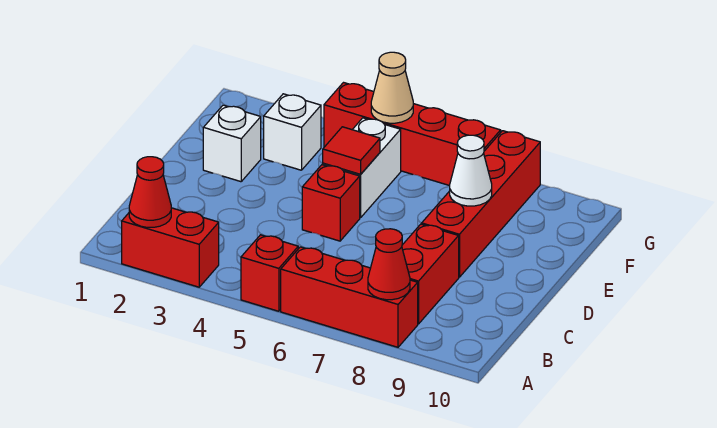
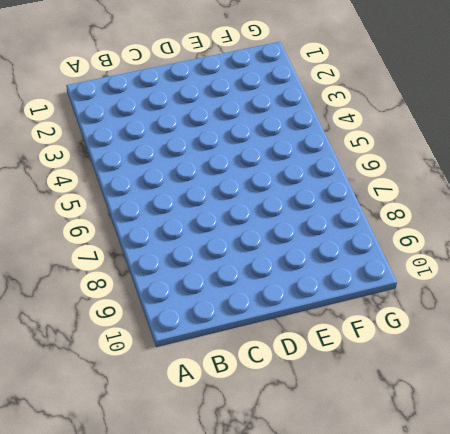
none -> red 1x2 brick [122,208,219,287]
none -> red 1x1 brick [241,235,298,311]
none -> red 1x3 brick [281,247,418,347]

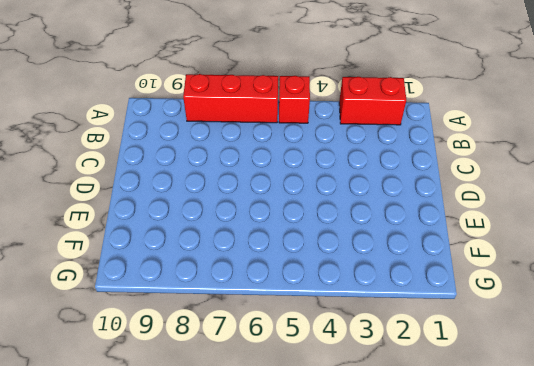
none -> red 1x2 brick [402,224,459,324]
none -> red 1x1 brick [302,165,360,241]
none -> red 1x4 brick [422,131,540,277]

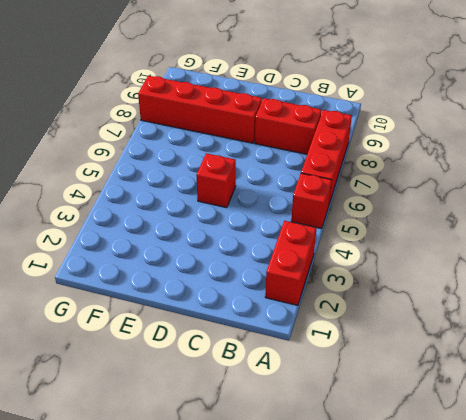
none -> white 1x1 brick [203,105,261,182]
none -> white 1x2 brick [323,118,401,218]
none -> white 1x1 brick [264,94,321,170]

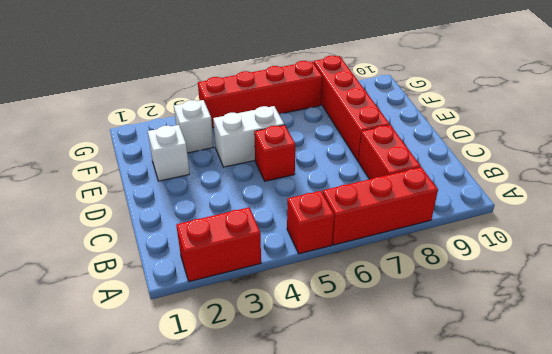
white 1x2 brick [213,106,284,167] -> white 1x2 brick turned to [323,118,401,218]
none -> red 1x1 cone [129,157,171,227]
none -> red 1x1 cone [368,229,410,300]
none -> red 1x1 tile [323,127,380,174]

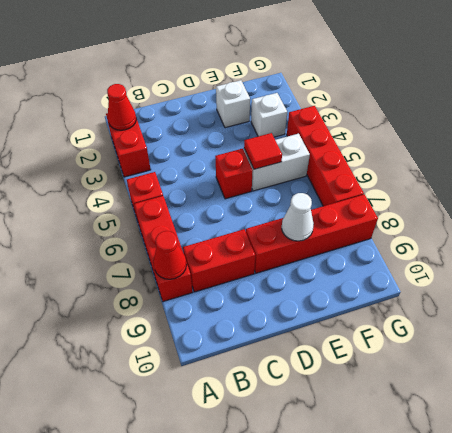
none -> tan 1x1 cone [371,52,413,123]

